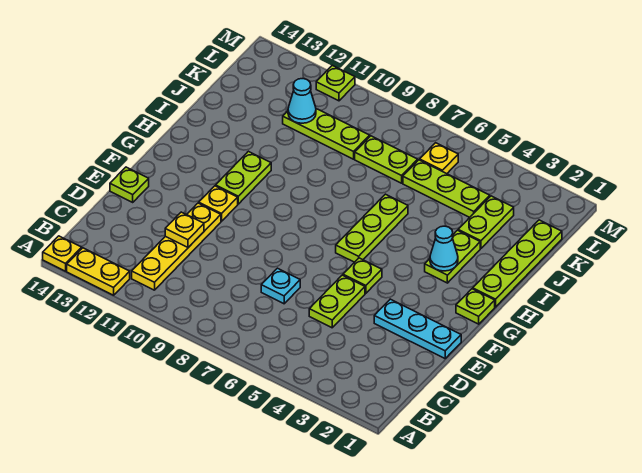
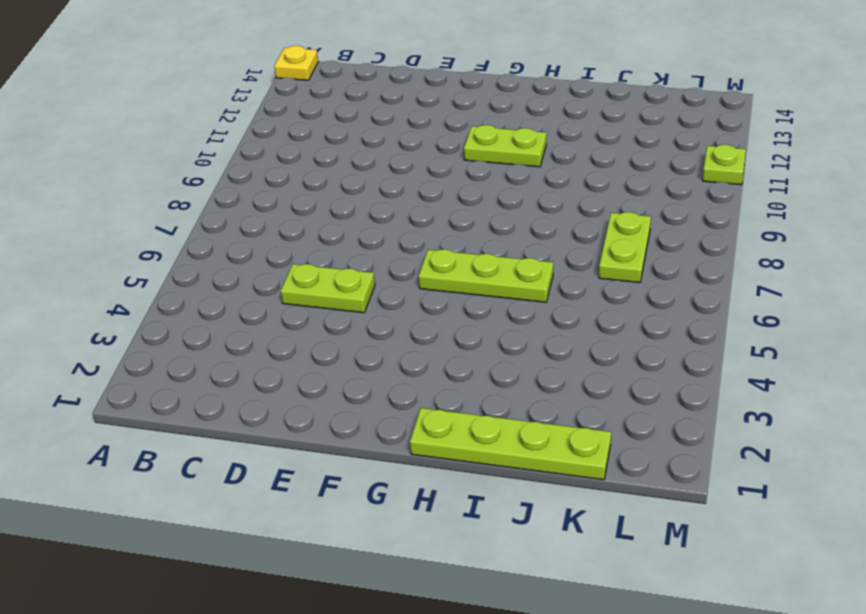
none -> yellow 1x2 plate [67,248,130,295]
none -> yellow 1x4 plate [132,203,221,290]
none -> cyan 1x1 plate [261,268,300,304]

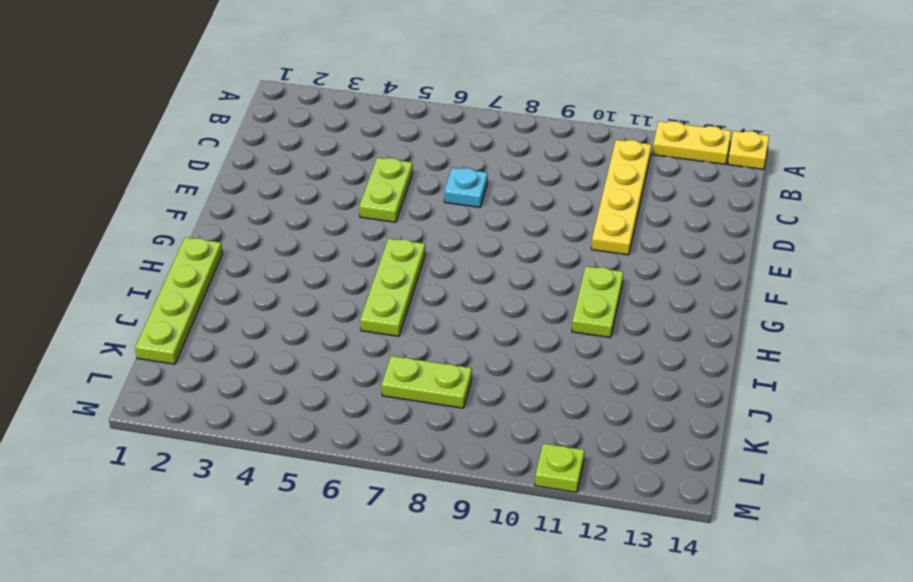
none -> cyan 1x3 plate [374,299,461,358]
none -> lime 1x1 plate [110,167,149,202]
none -> lime 1x1 plate [343,258,382,293]

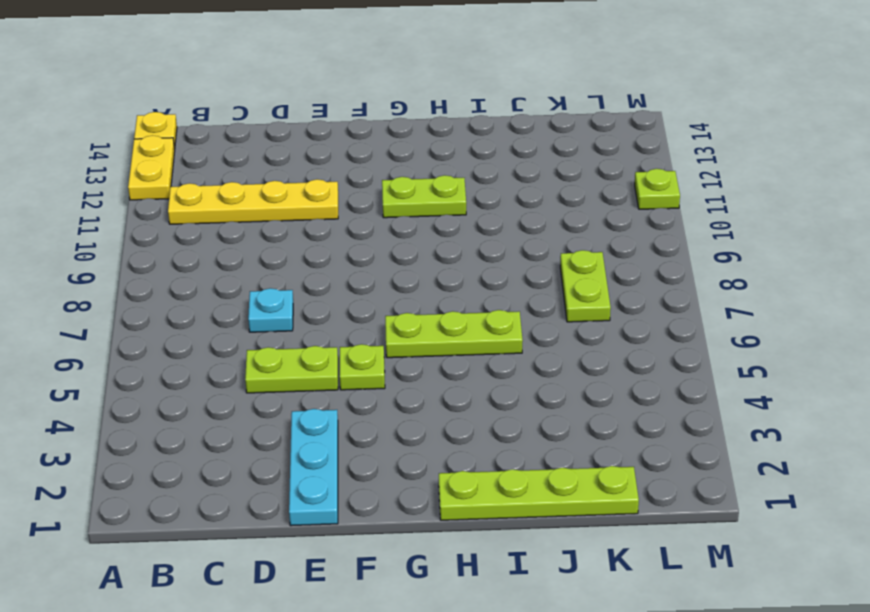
none -> lime 1x1 plate [110,167,149,202]
none -> yellow 1x1 plate [199,186,238,221]
none -> lime 1x1 plate [456,289,495,324]

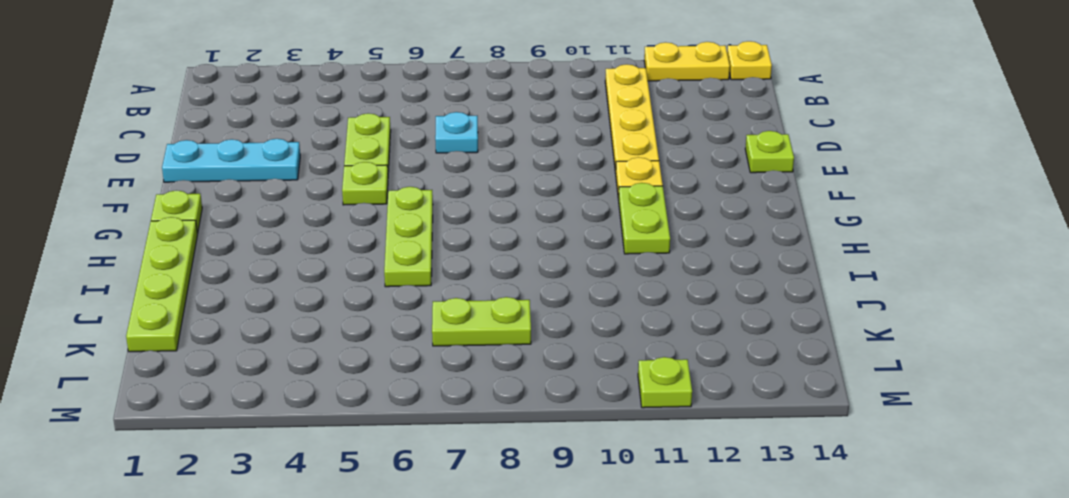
none -> lime 1x2 plate [425,230,480,283]
none -> lime 1x2 plate [458,196,514,249]
none -> lime 1x3 plate [403,160,490,217]

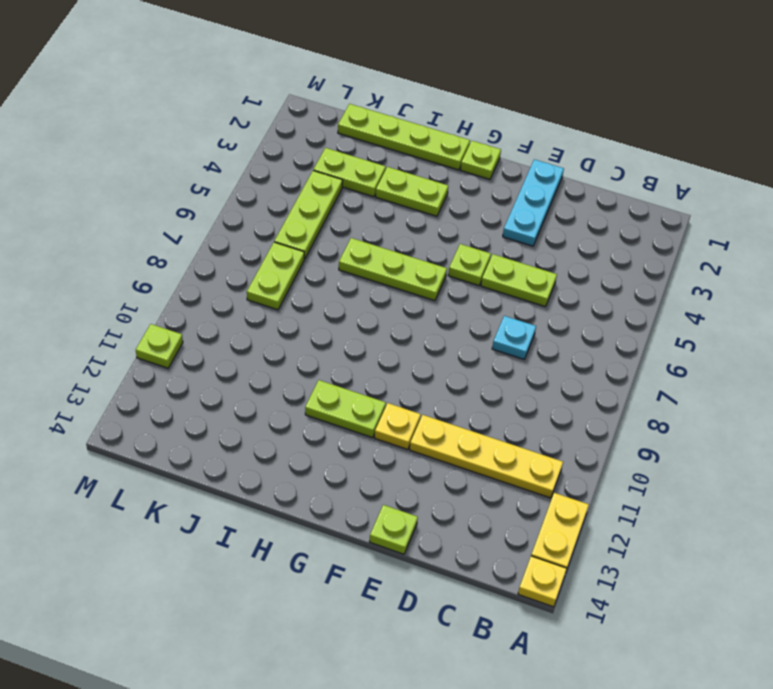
none -> lime 1x3 plate [283,109,370,159]
none -> yellow 1x1 plate [420,143,458,174]
none -> yellow 1x1 plate [165,212,204,247]

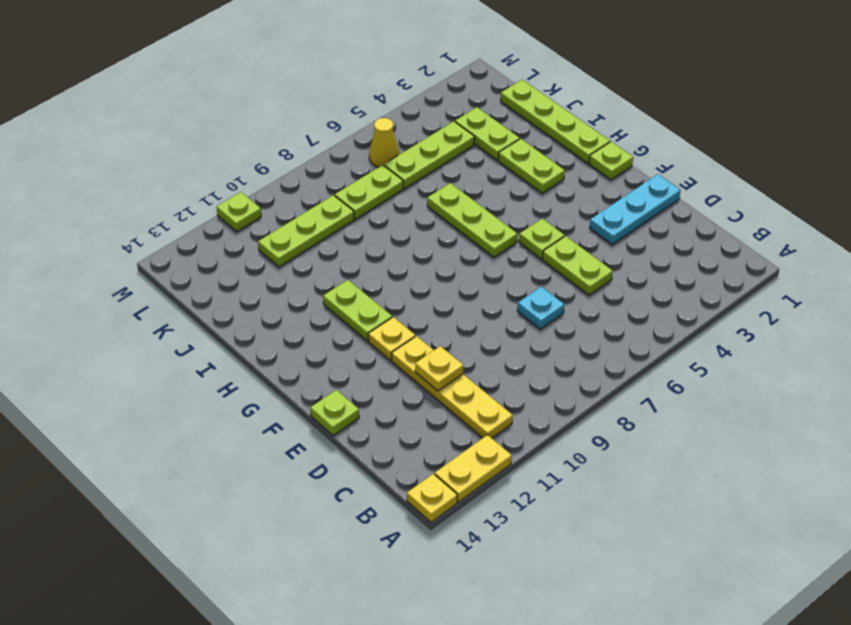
yellow 1x1 cone [369,118,399,167] -> yellow 1x1 plate [420,143,458,174]
none -> cyan 1x1 cone [430,226,458,271]
none -> cyan 1x1 cone [288,79,316,123]

